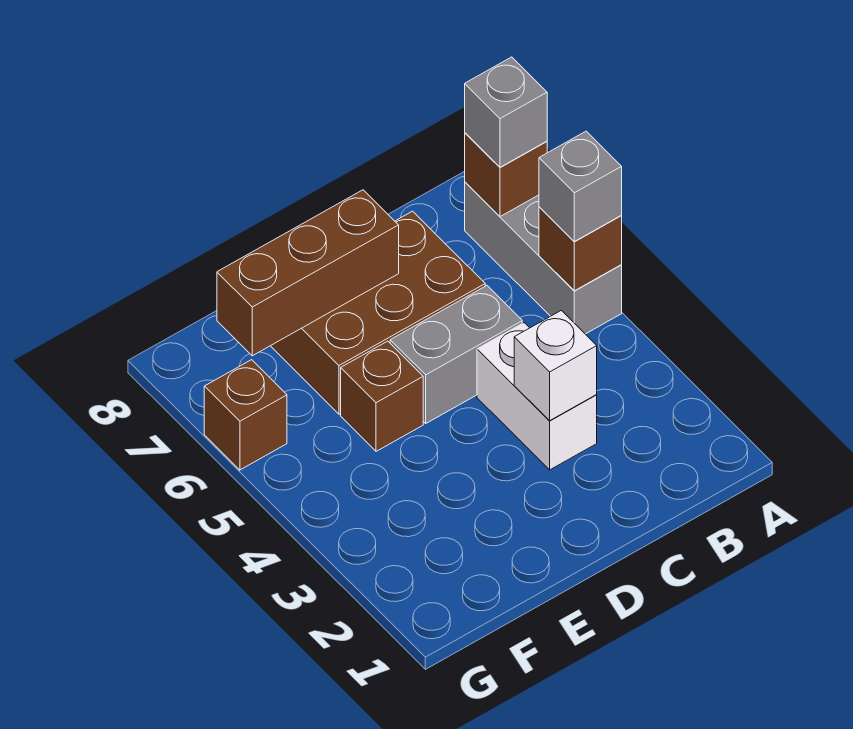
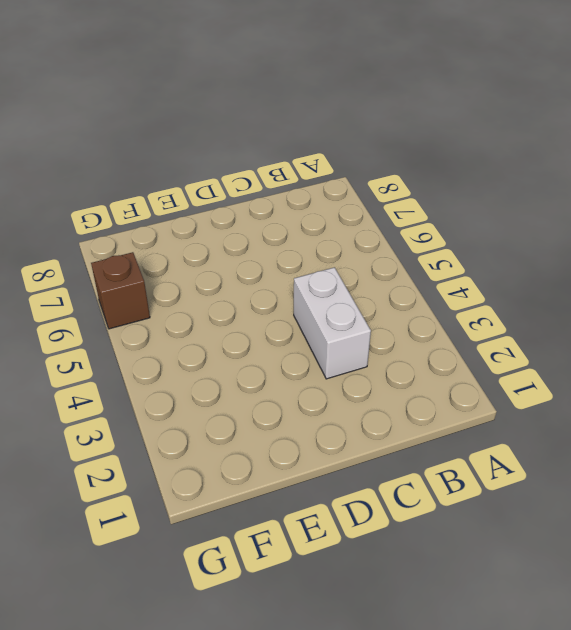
none -> grey 1x3 brick [465,182,622,334]
none -> grey 1x2 brick [390,286,522,423]
none -> brown 2x3 brick [271,211,485,414]

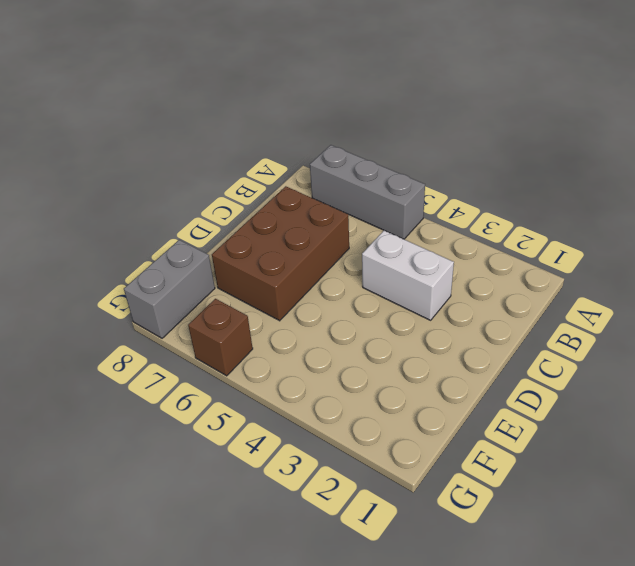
grey 1x2 brick [124,240,215,338] -> grey 1x2 brick moved to [390,286,522,423]
none -> brown 1x1 brick [341,341,423,451]
none -> brown 1x1 brick [539,207,622,291]
none -> brown 1x1 brick [465,133,547,216]

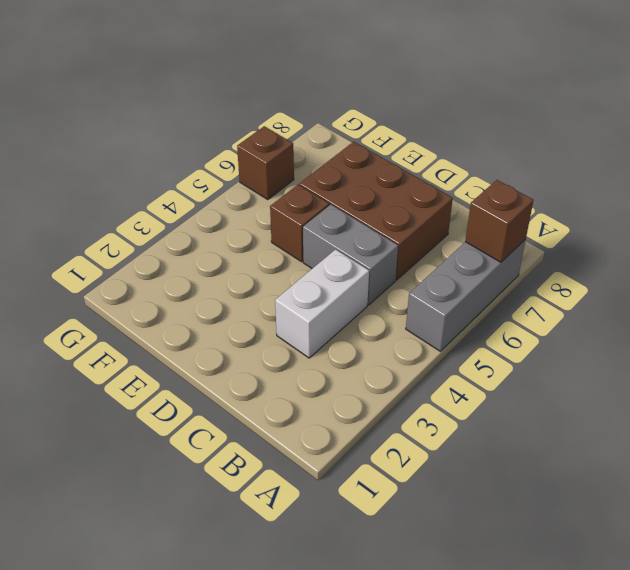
none -> brown 1x1 brick [539,207,622,291]
none -> white 1x1 brick [514,310,597,420]
none -> brown 1x3 brick [217,190,399,356]

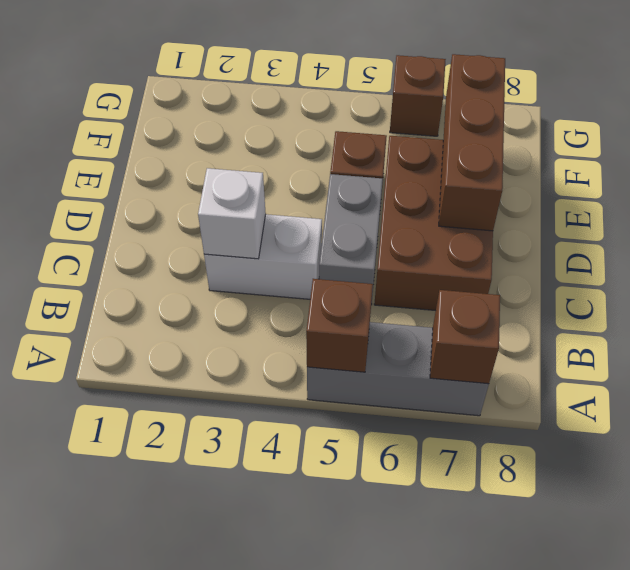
none -> grey 1x1 brick [539,131,622,241]
none -> grey 1x1 brick [465,57,547,167]

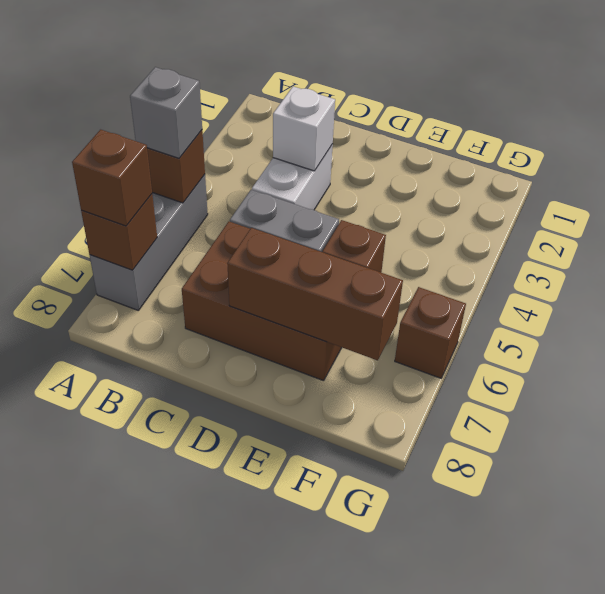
brown 1x1 brick [72,130,152,226] -> grey 1x1 brick [465,57,547,167]

